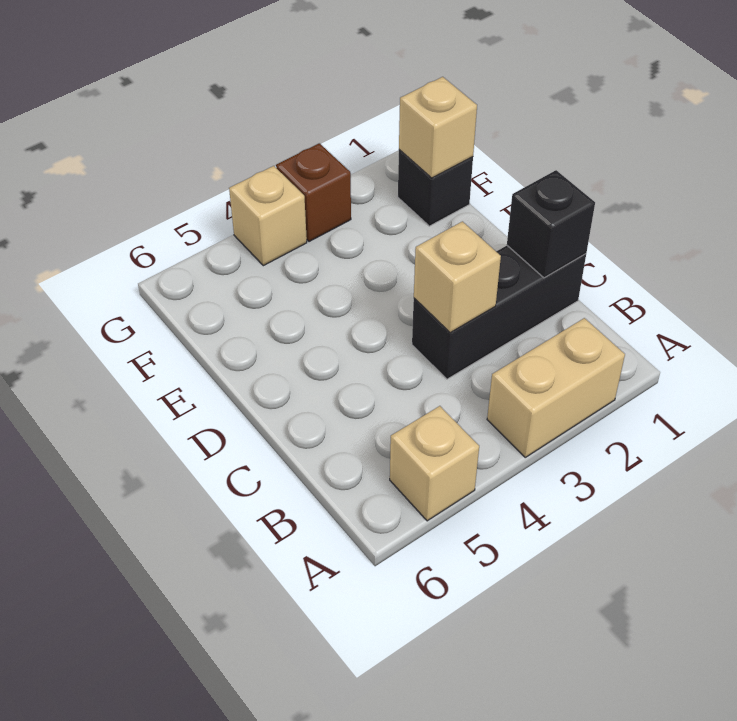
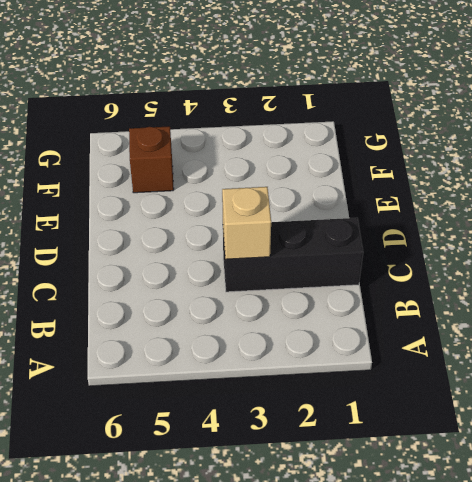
brown 1x1 brick [129,126,174,193] -> brown 1x1 brick moved to [276,143,351,242]
none -> tan 1x2 brick [487,318,625,457]
none -> tan 1x1 brick [390,406,479,521]

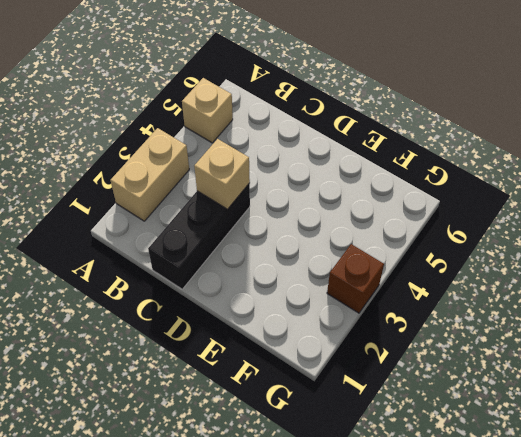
none -> black 1x1 brick [398,150,473,226]
none -> tan 1x1 brick [229,166,307,266]

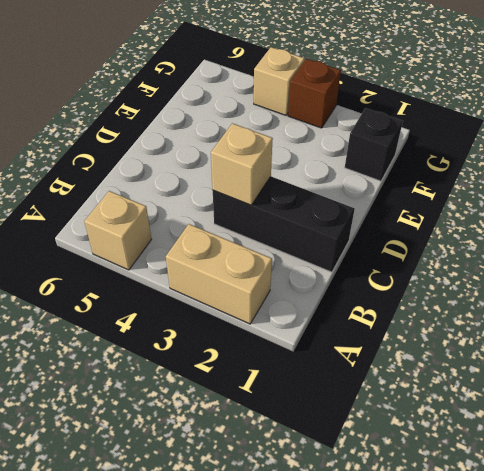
none -> black 1x1 brick [507,170,595,278]
none -> tan 1x1 brick [399,77,477,178]

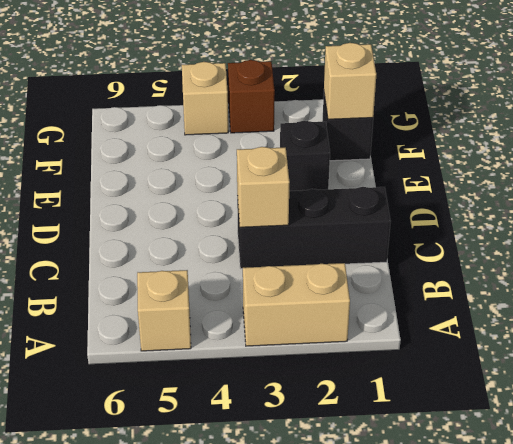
black 1x1 brick [280,121,330,191] -> black 1x1 brick moved to [507,170,595,278]

